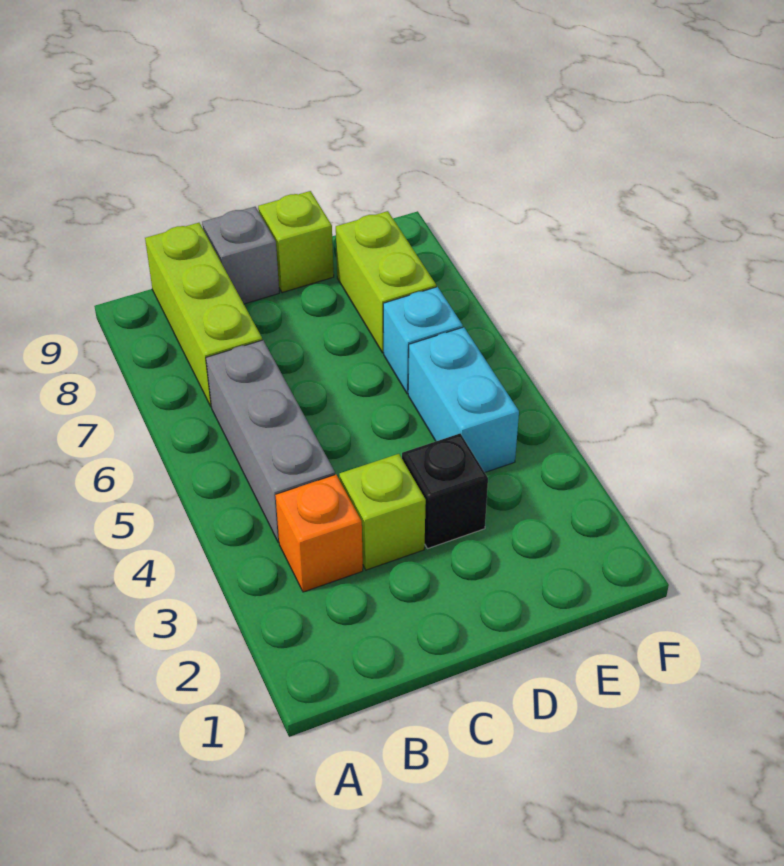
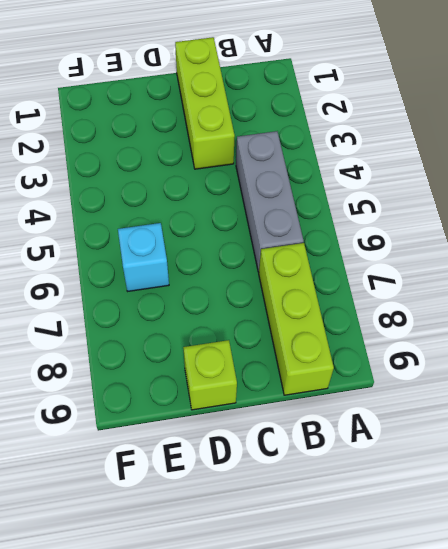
lime 1x3 brick [175,37,235,169] -> lime 1x1 brick [339,454,426,570]
none -> orange 1x1 brick [275,475,363,592]
none -> grey 1x1 brick [202,207,279,304]

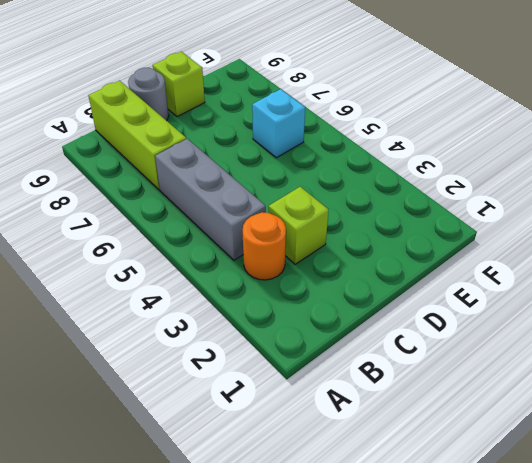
orange 1x1 round brick [243,212,286,280] -> orange 1x1 brick [275,475,363,592]
grey 1x1 round brick [128,68,169,121] -> grey 1x1 brick [202,207,279,304]
none -> black 1x1 brick [402,434,488,549]
none -> cyan 1x2 brick [408,327,519,472]

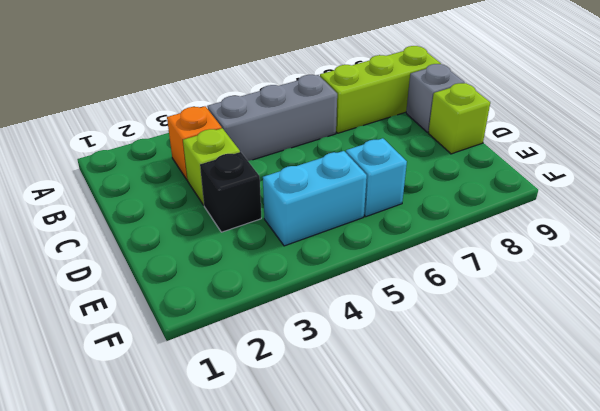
none -> lime 1x2 brick [336,211,436,353]

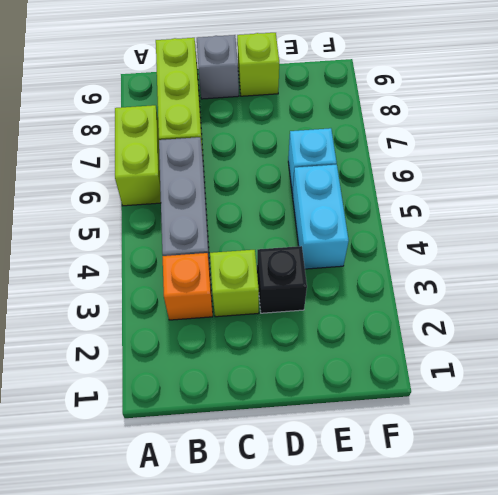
lime 1x2 brick [115,105,161,206] -> lime 1x2 brick moved to [336,211,436,353]

